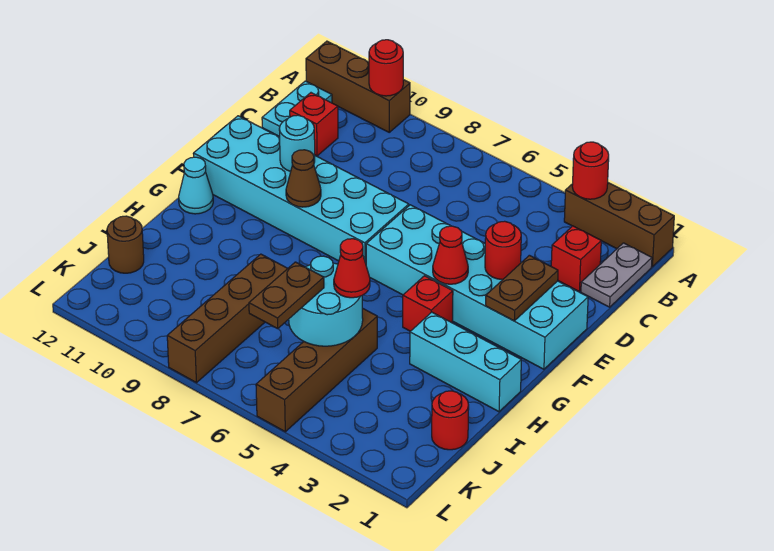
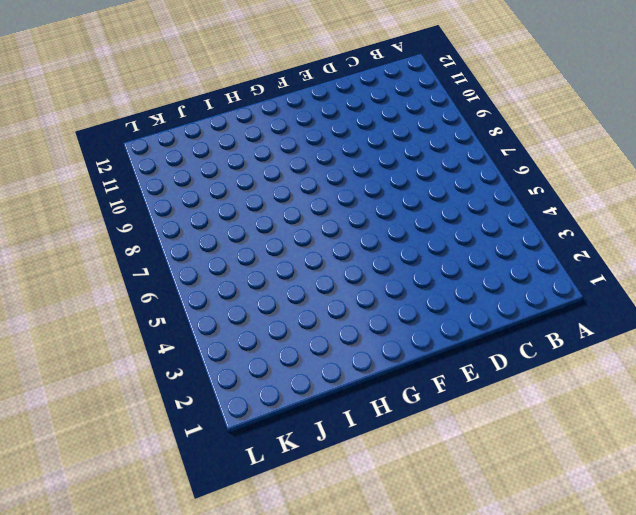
none -> brown 1x3 brick [564,183,674,267]
none -> brown 1x3 brick [306,41,410,132]
none -> grey 1x2 plate [581,243,652,307]

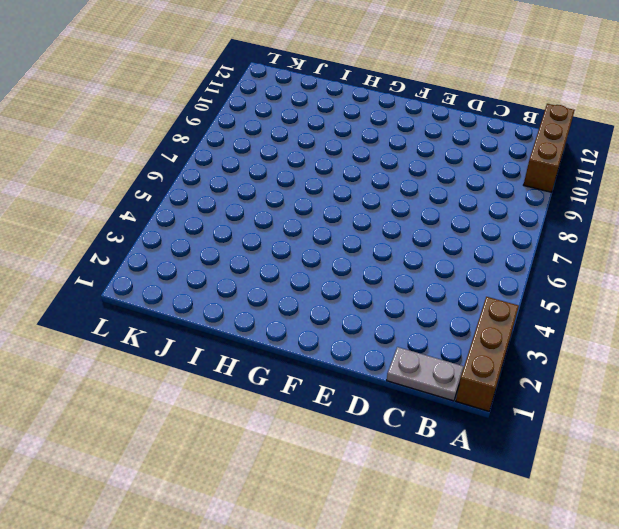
none -> cyan 1x2 plate [262,81,332,137]
none -> red 1x1 brick [551,226,601,291]
none -> red 1x1 brick [290,93,338,156]

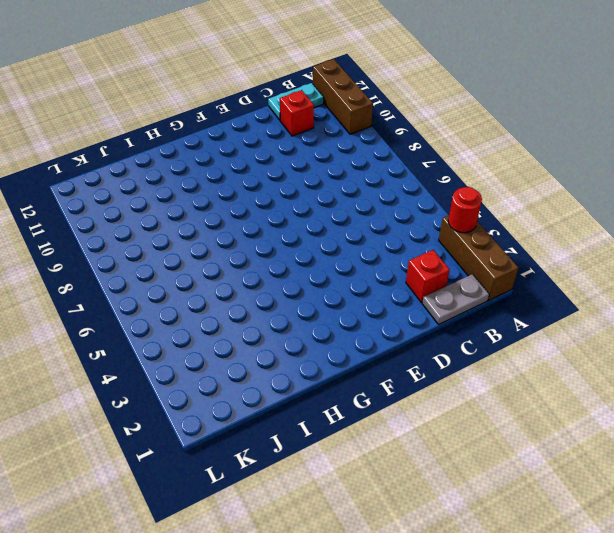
none -> cyan 2x6 brick [366,205,588,369]
none -> cyan 2x6 brick [194,116,409,263]
none -> red 1x1 brick [403,276,453,331]

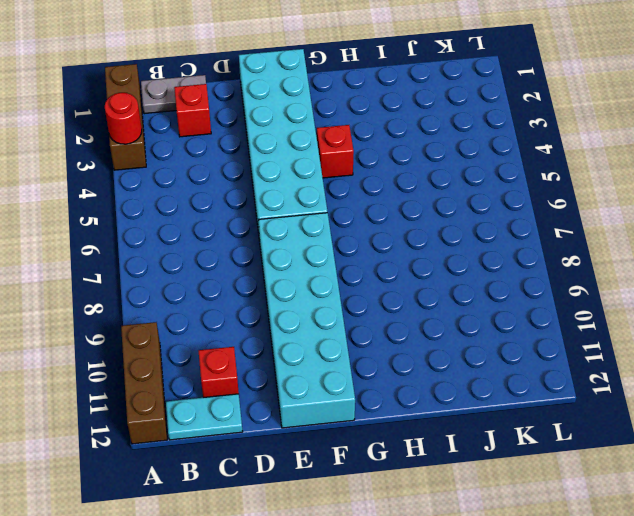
none -> cyan 1x1 cone [179,157,213,214]
none -> cyan 1x3 brick [410,312,521,412]
none -> brown 1x4 brick [256,308,377,432]

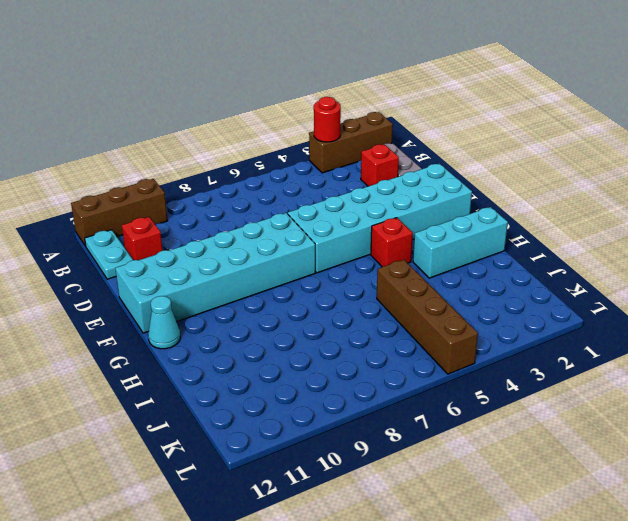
none -> brown 1x4 brick [167,254,288,383]
none -> red 1x1 round brick [432,391,469,450]
none -> brown 1x1 round brick [107,216,144,273]

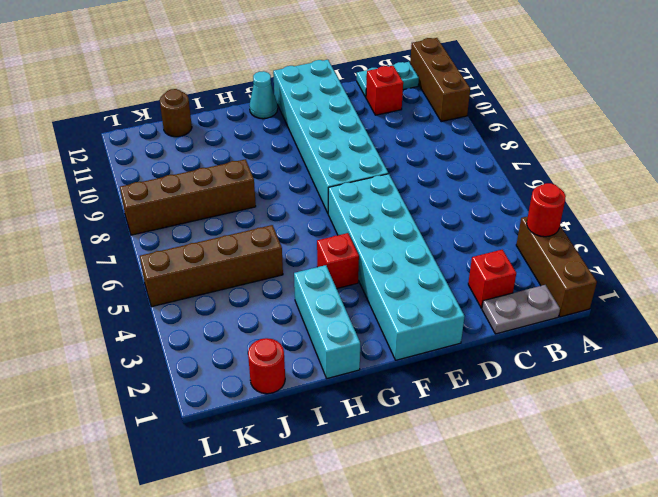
none -> red 1x1 round brick [369,40,403,96]
none -> brown 1x2 plate [486,255,558,321]
none -> red 1x1 round brick [485,221,521,280]

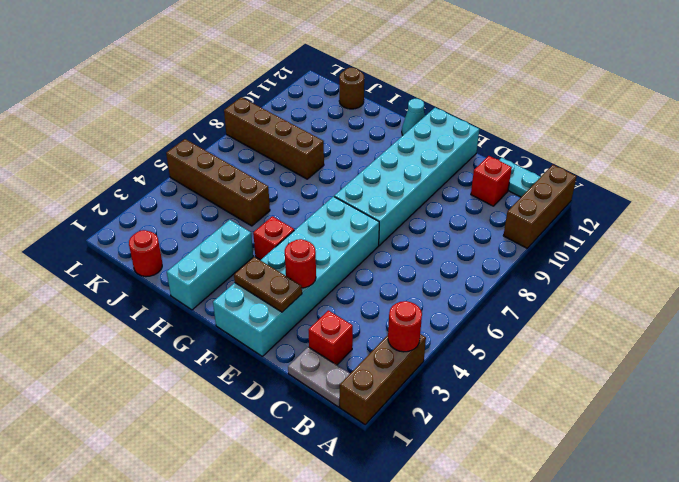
none -> red 1x1 round brick [369,40,403,96]
none -> cyan 1x1 round brick [279,115,315,171]
none -> red 1x1 cone [433,226,468,284]

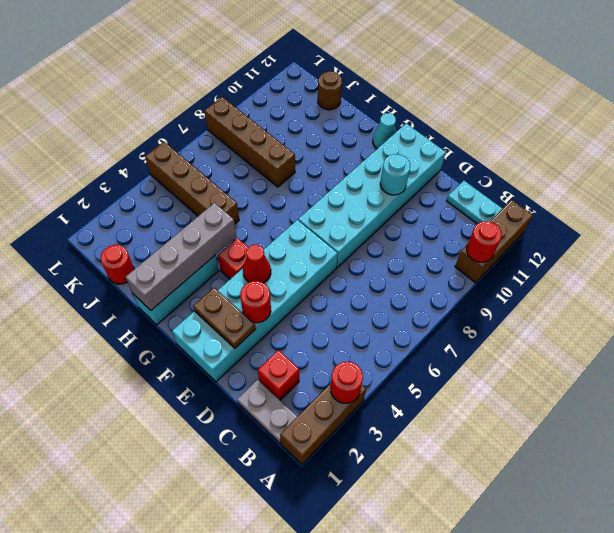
grey 1x4 brick [126,203,236,310] -> none
none -> red 1x1 brick [290,93,338,156]
none -> brown 1x1 cone [286,150,321,207]
none -> cyan 2x2 round brick [289,256,363,346]

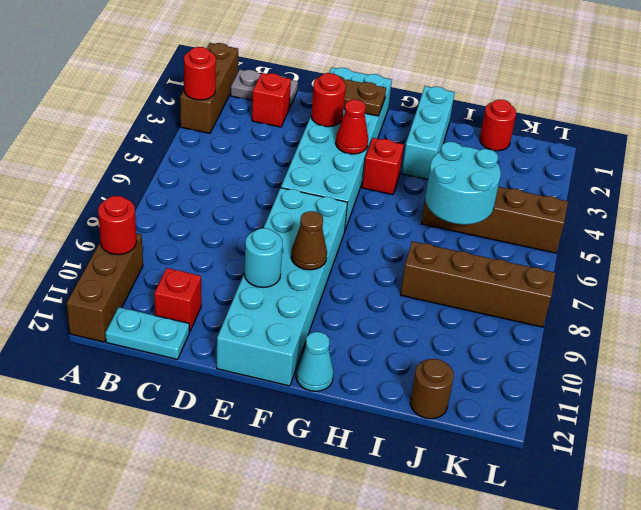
none -> red 1x1 cone [334,239,370,298]
none -> brown 1x2 plate [249,262,324,329]

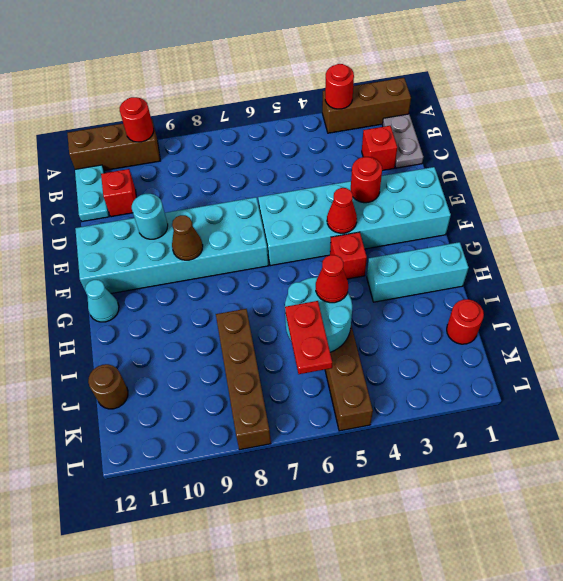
red 1x2 plate [285,301,332,374] -> brown 1x2 plate [249,262,324,329]
none -> brown 1x2 plate [486,255,558,321]

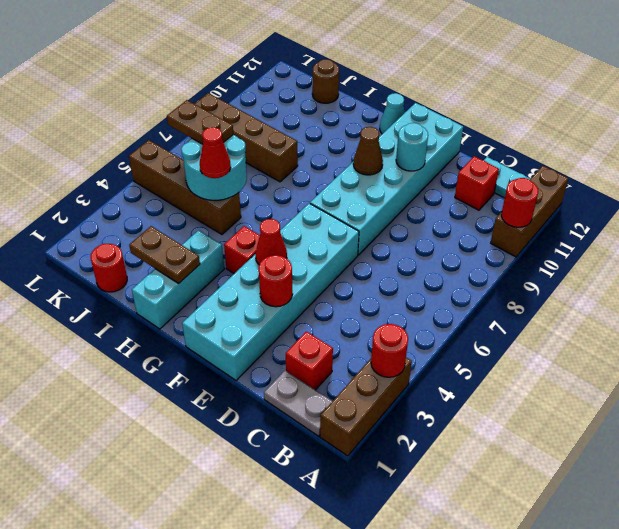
brown 1x2 plate [129,226,200,283] -> brown 1x2 plate moved to [486,255,558,321]

